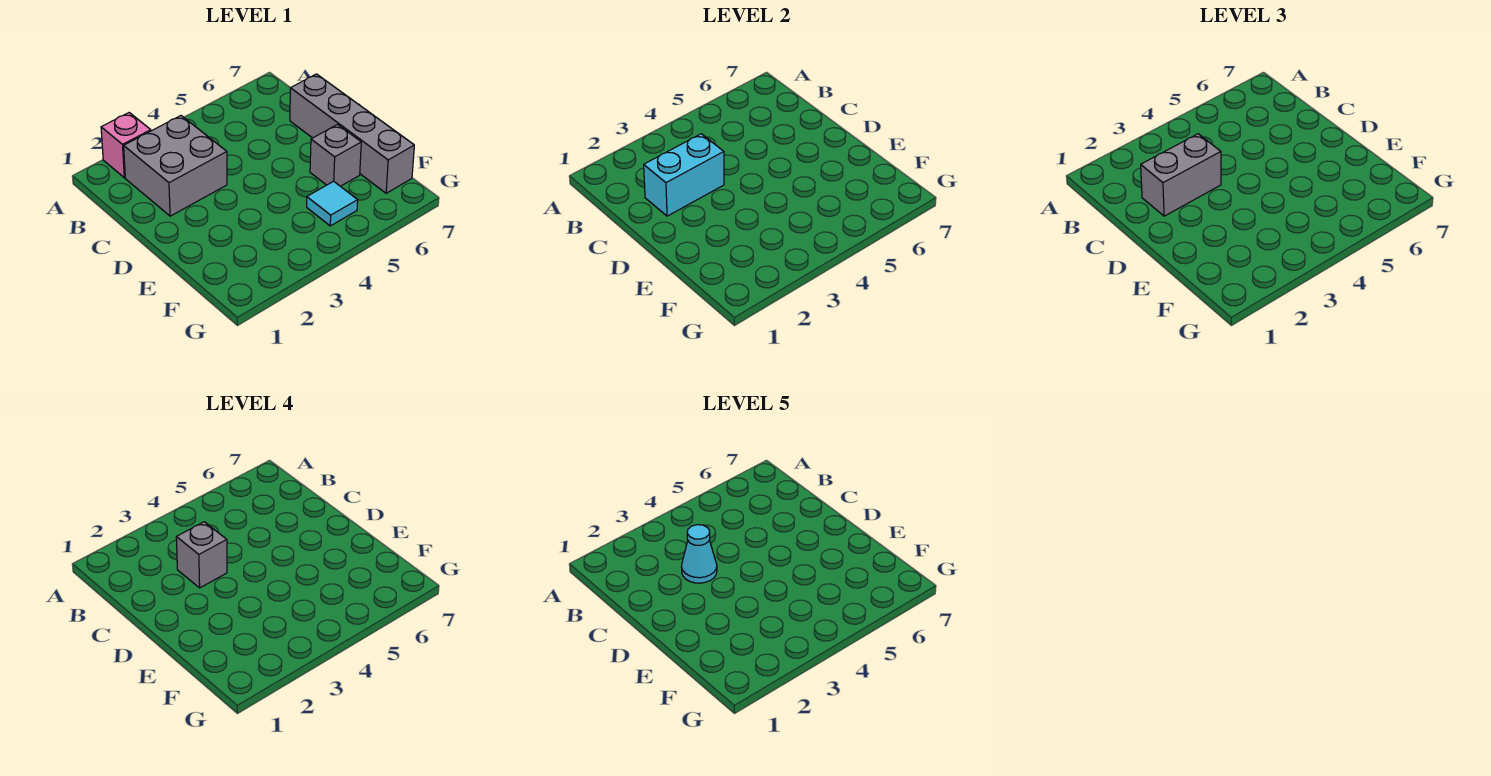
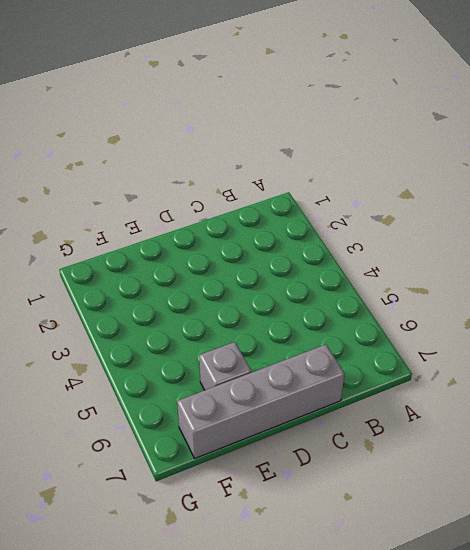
none -> pink 1x1 brick [101,113,151,178]
none -> grey 2x2 brick [124,116,227,216]

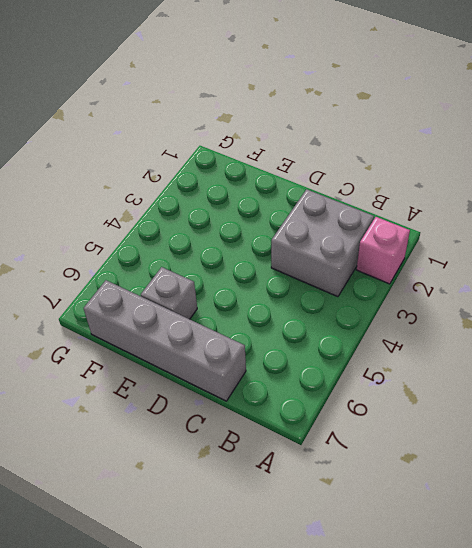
none -> cyan 1x1 tile [307,181,358,226]
none -> cyan 1x2 brick [644,134,724,216]

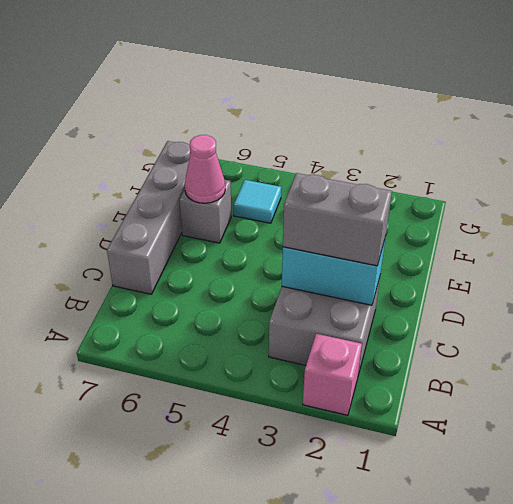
pink 1x1 cone [185,135,225,203] -> none
none -> grey 1x1 brick [176,522,227,588]
none -> cyan 1x1 cone [682,525,717,583]

